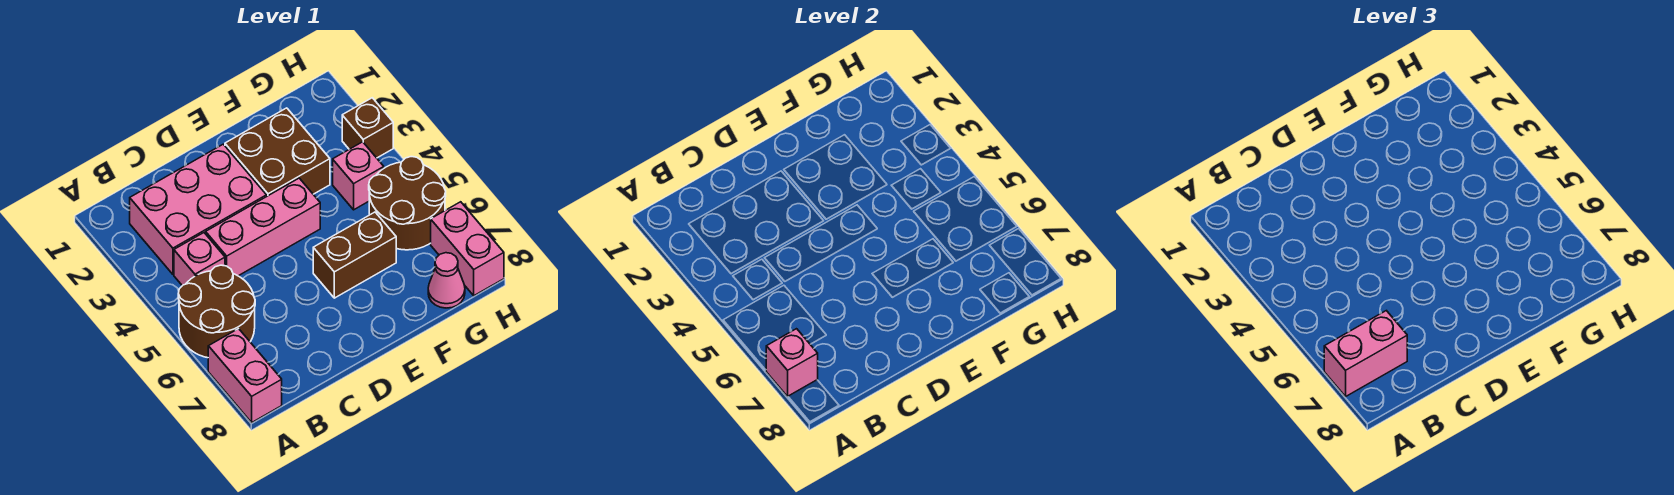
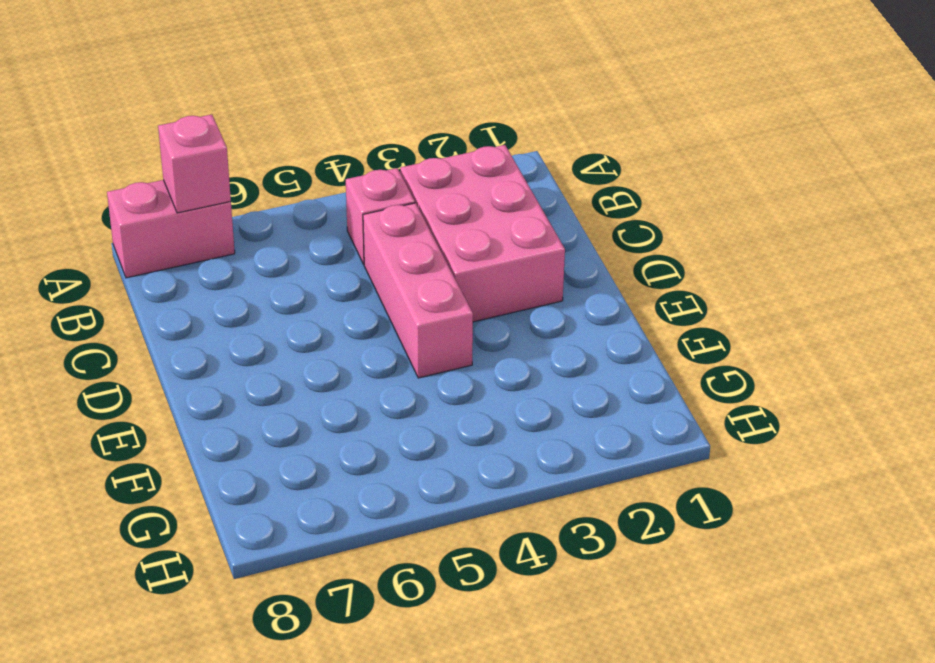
none -> brown 2x2 round brick [178,265,255,358]
none -> brown 2x2 brick [225,108,330,196]
none -> brown 1x2 brick [313,212,396,298]

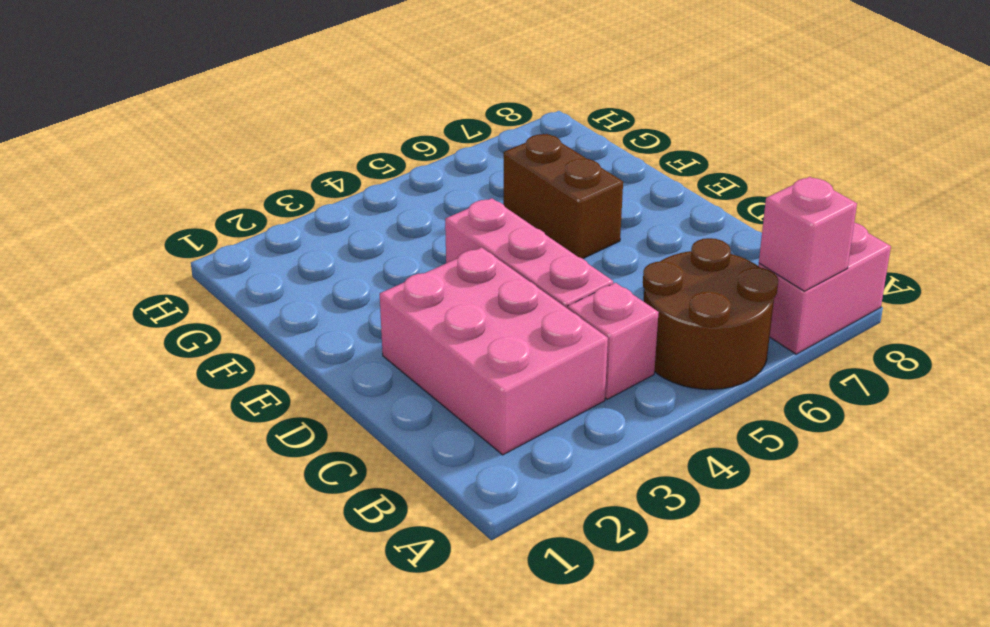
none -> brown 2x2 brick [225,108,330,196]
none -> pink 1x1 brick [333,142,384,210]
none -> brown 2x2 round brick [369,157,446,250]

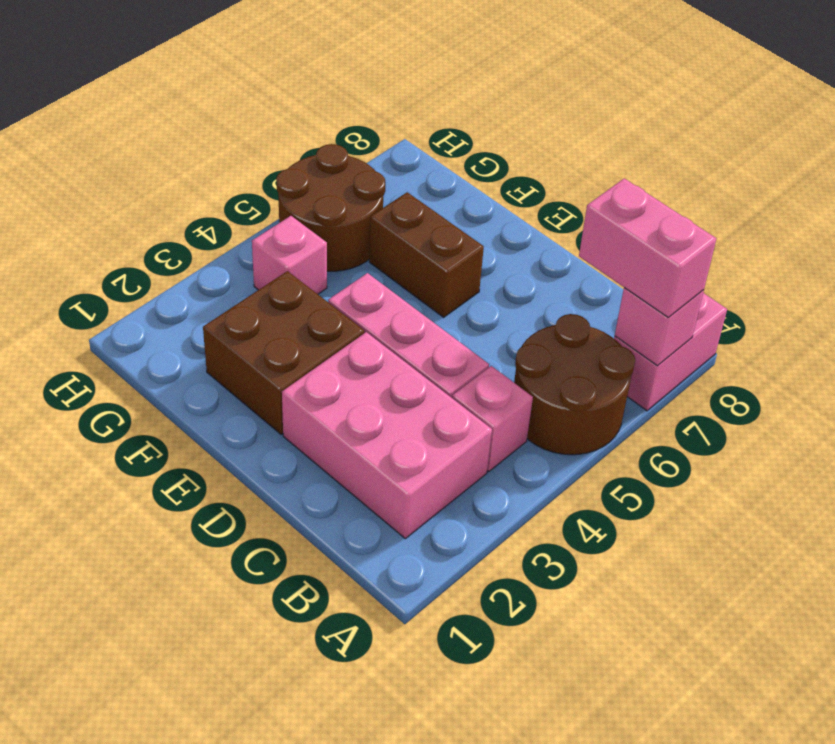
none -> pink 1x1 cone [428,253,465,308]
none -> brown 1x1 brick [342,98,393,158]
none -> pink 1x2 brick [431,202,504,296]

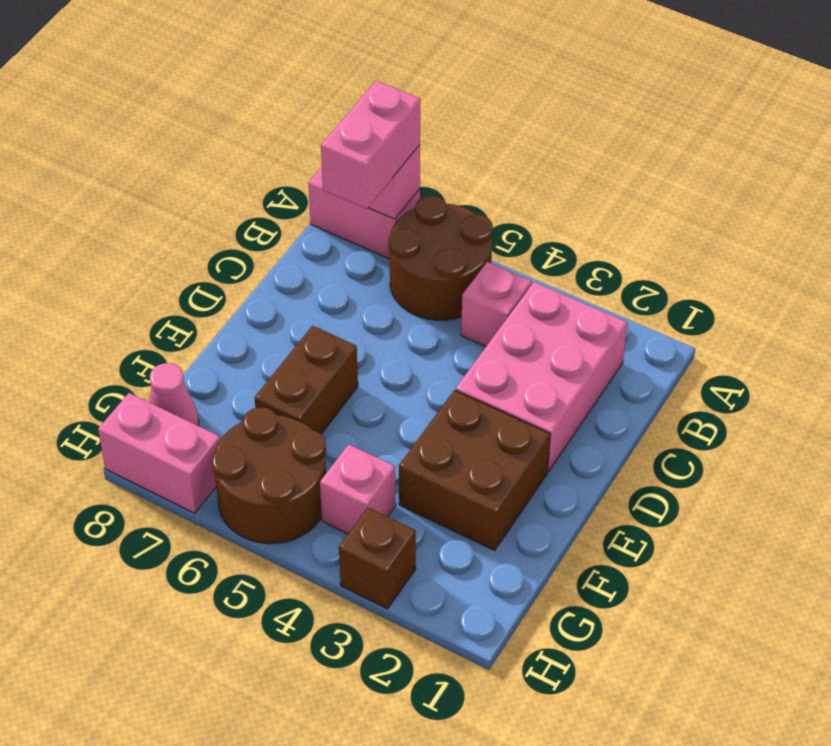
none -> pink 1x3 brick [206,178,320,276]

